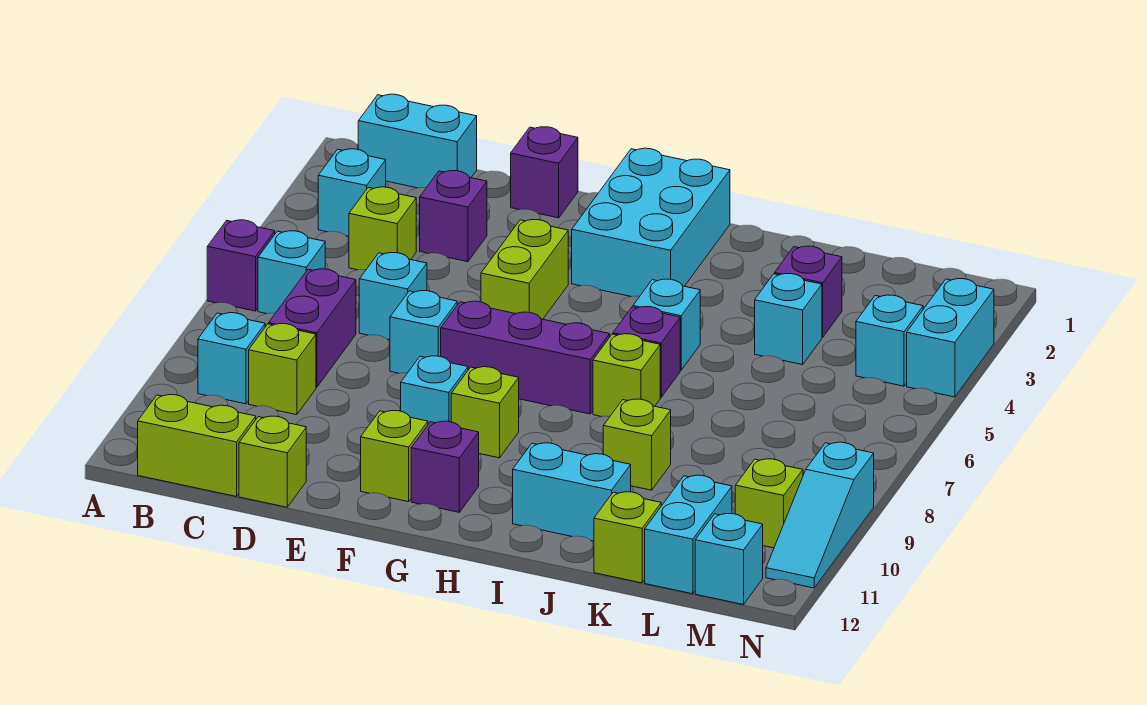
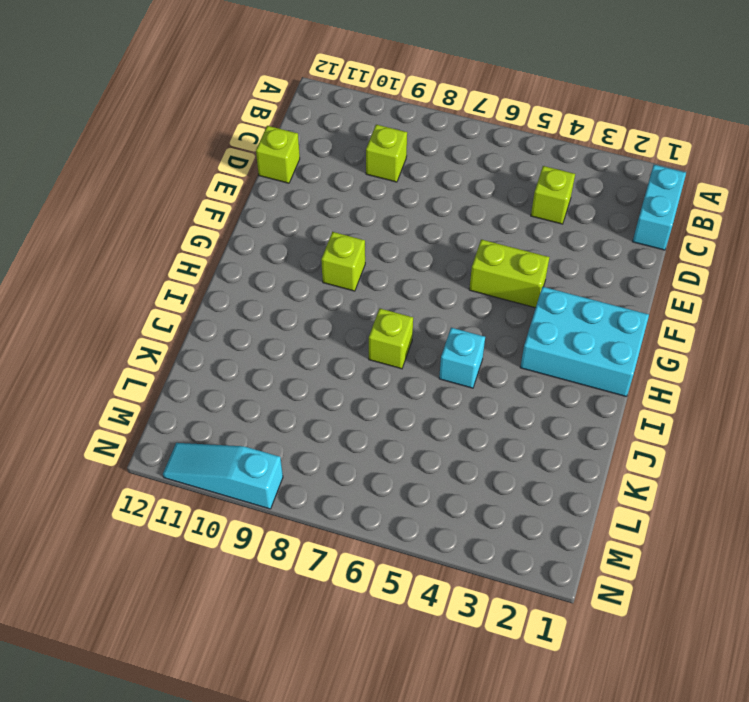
none -> purple 1x1 brick [207,220,275,311]
none -> cyan 1x1 brick [318,149,386,236]
none -> cyan 1x1 brick [258,231,325,314]
none -> cyan 1x1 brick [198,313,265,404]

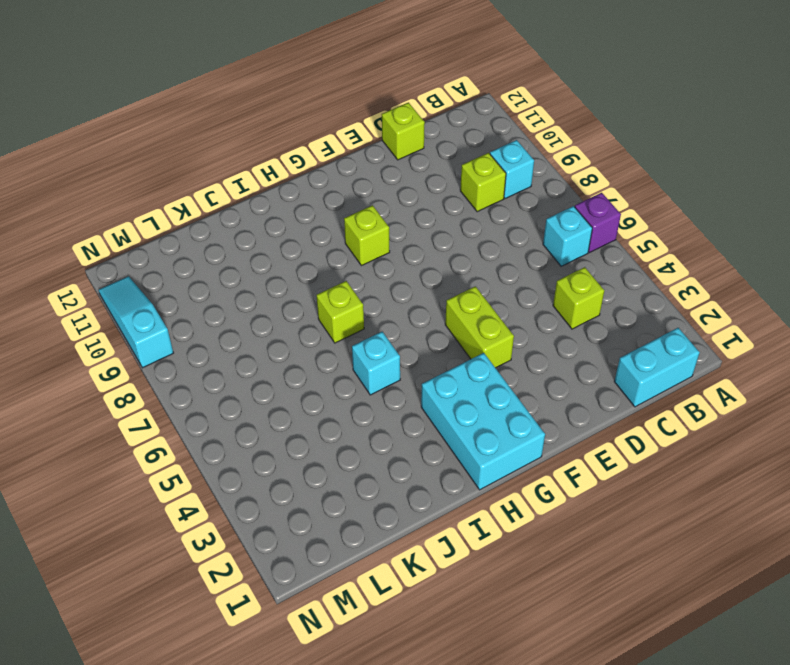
none -> cyan 1x1 brick [318,149,386,236]
none -> lime 1x2 brick [138,395,256,497]
none -> purple 1x2 brick [269,269,356,387]
none -> purple 1x1 brick [420,171,487,262]

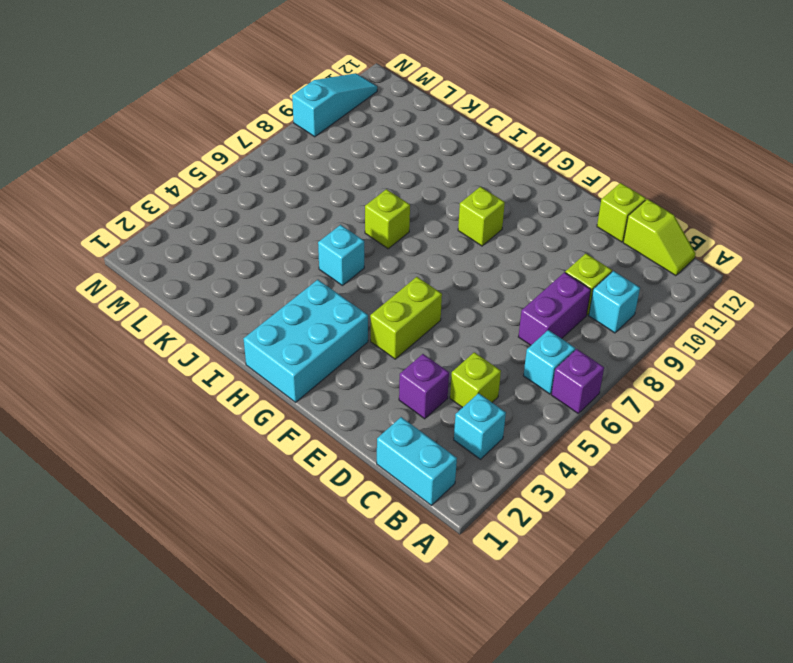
lime 1x2 slope [623,199,696,276] -> lime 1x2 brick [138,395,256,497]
none -> cyan 1x1 brick [359,253,427,340]
none -> purple 1x1 brick [511,127,578,218]
none -> cyan 1x1 brick [390,291,457,373]
none -> purple 1x3 brick [441,301,610,414]

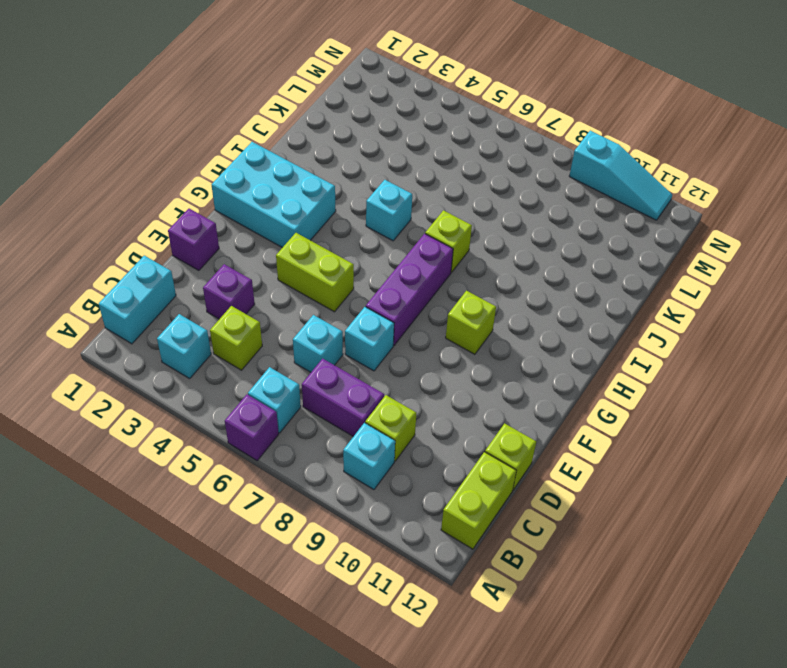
none -> cyan 1x1 brick [401,356,468,424]
none -> lime 1x1 brick [361,411,428,502]
none -> purple 1x1 brick [411,421,479,512]
none -> purple 1x1 brick [613,307,680,398]

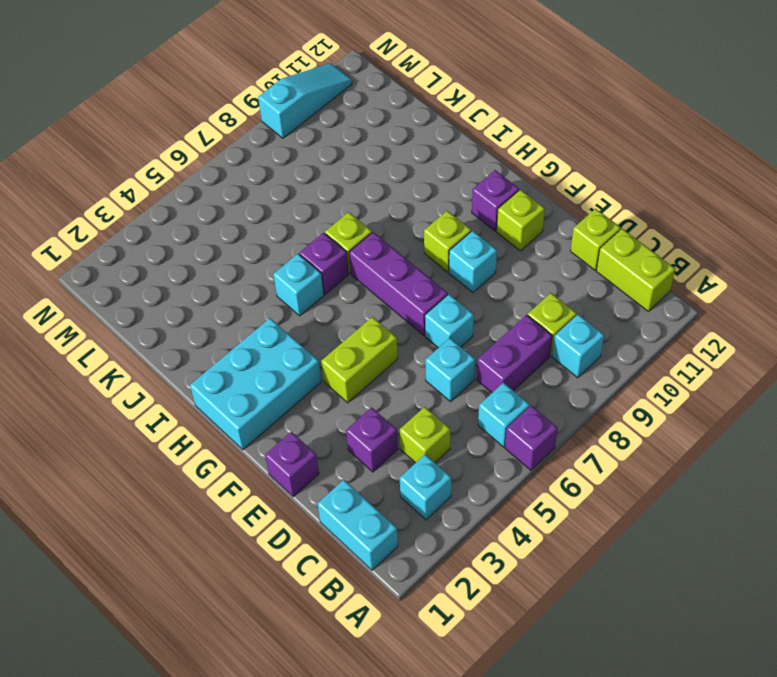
none -> cyan 1x2 brick [513,443,631,541]
none -> lime 1x1 brick [603,399,671,490]
none -> purple 1x1 brick [775,246,842,337]
none -> cyan 1x1 brick [755,274,822,365]

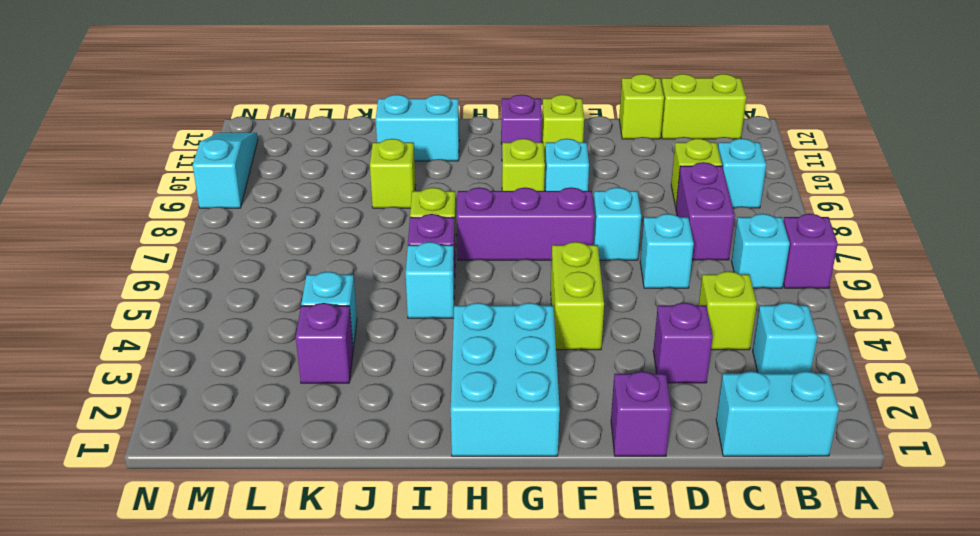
none -> lime 1x1 brick [594,492,661,583]
none -> cyan 1x2 brick [645,475,732,594]
none -> cyan 1x1 brick [856,295,923,386]
none -> lime 1x1 brick [735,459,803,548]

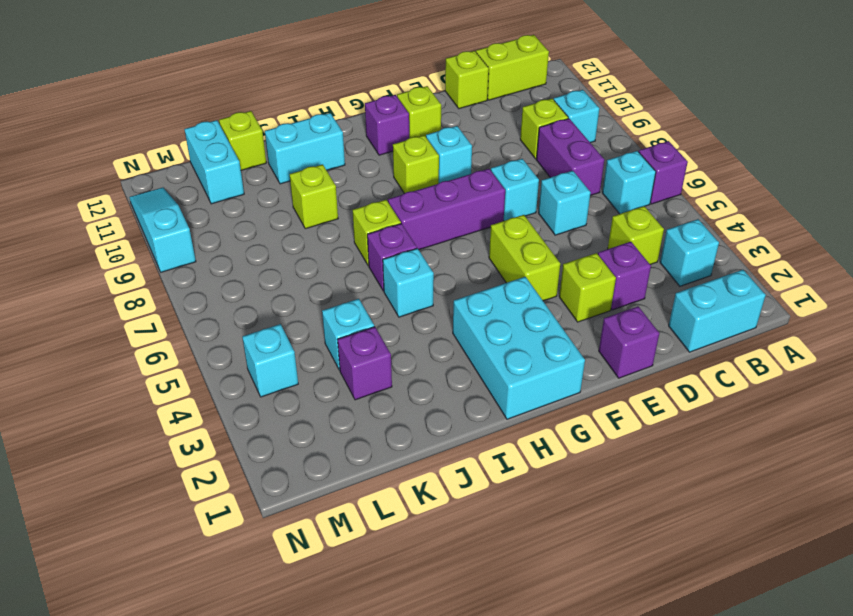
lime 1x1 brick [559,253,616,322] -> lime 1x1 brick moved to [735,459,803,548]
none -> cyan 1x1 brick [695,514,763,605]
none -> cyan 1x2 brick [907,279,994,397]

